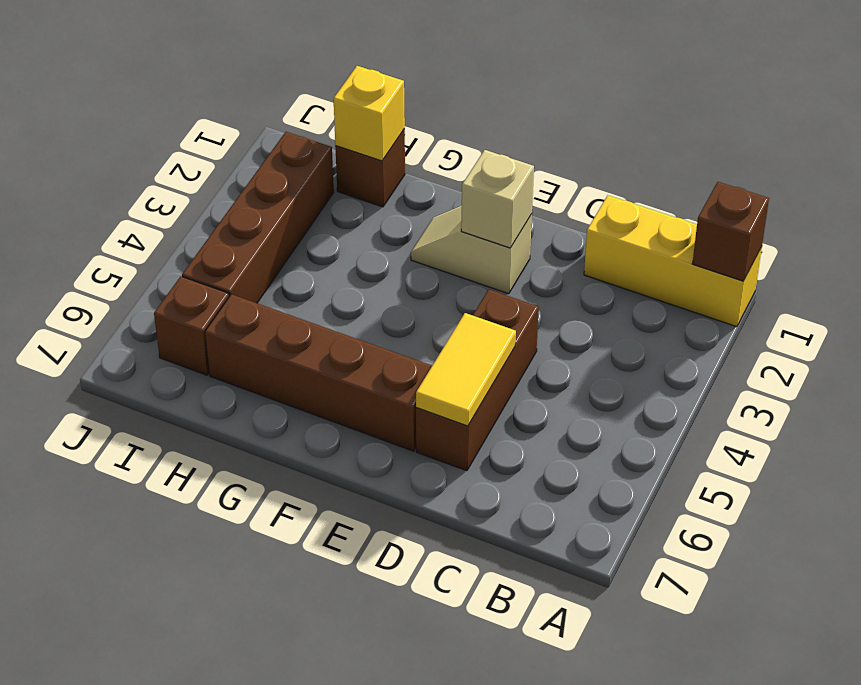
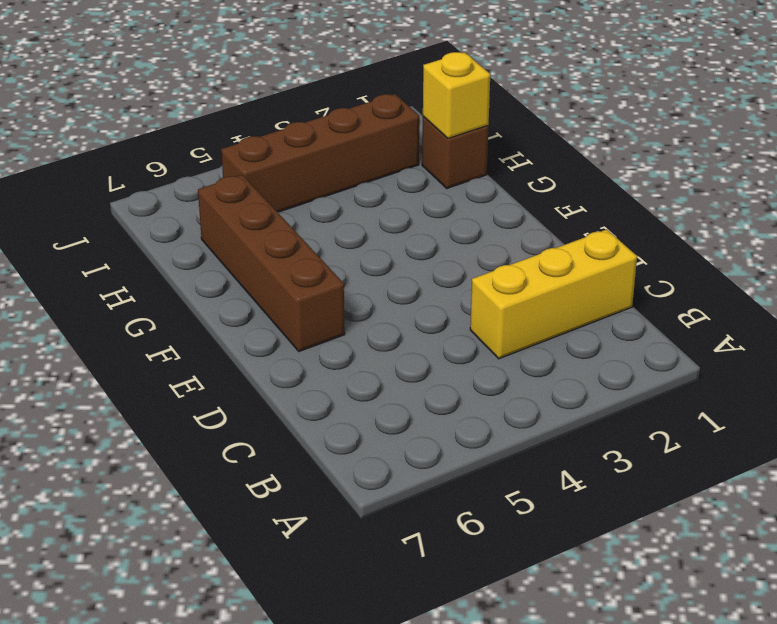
yellow 1x3 brick [470,229,637,359] -> yellow 1x3 brick turned to [584,195,762,327]
none -> brown 1x3 brick [416,290,539,471]
none -> tan 1x2 slope [411,206,532,294]

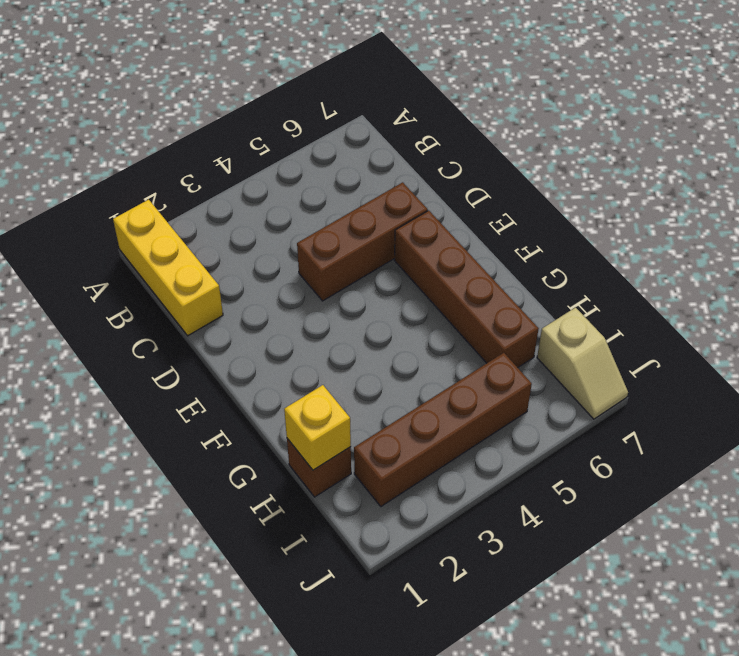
tan 1x2 slope [537,308,628,419] -> tan 1x2 slope moved to [411,206,532,294]
none -> brown 1x1 brick [154,276,229,375]
none -> brown 1x1 brick [692,182,769,281]

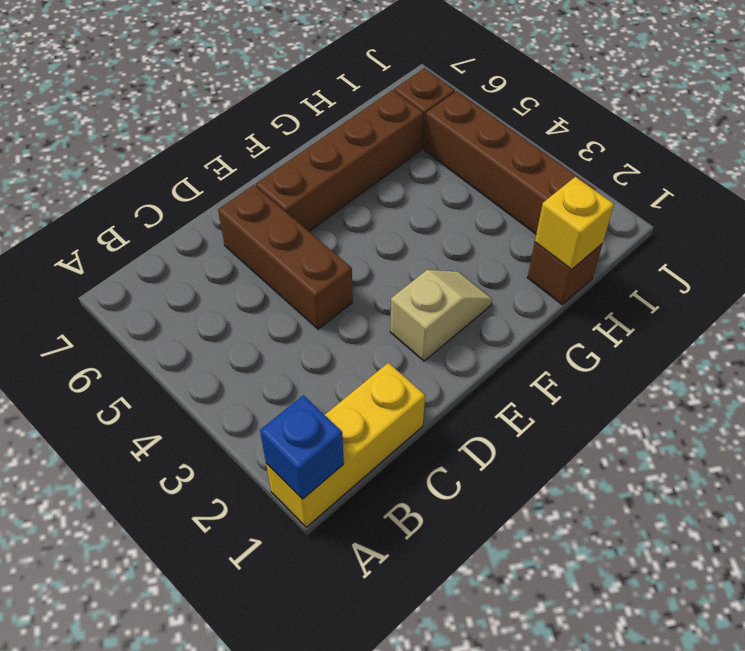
blue 1x1 brick [260,395,344,499] -> brown 1x1 brick [692,182,769,281]
none -> yellow 1x2 tile [416,313,516,426]
none -> tan 1x1 brick [461,150,534,248]

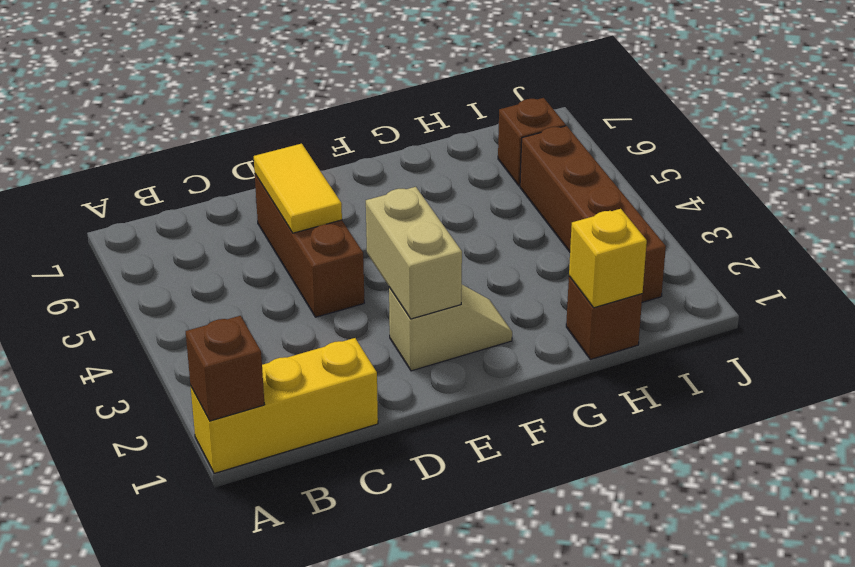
tan 1x2 brick [366,187,462,319] -> tan 1x1 brick [461,150,534,248]
none -> brown 1x4 brick [205,294,432,451]

